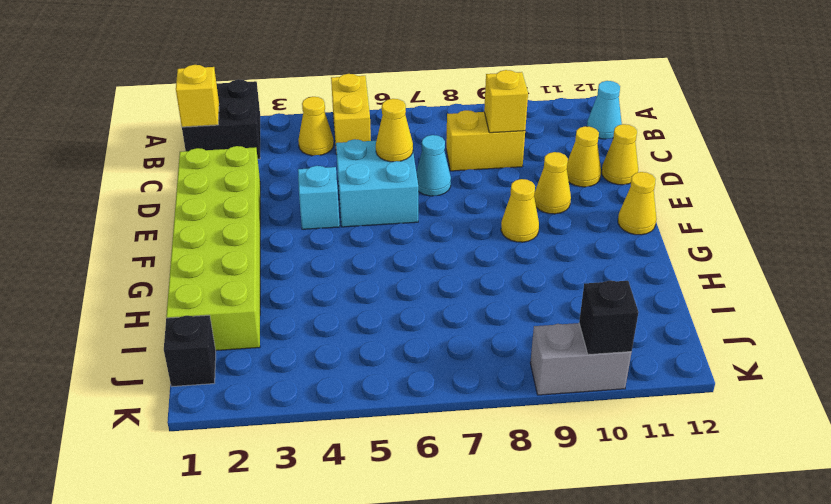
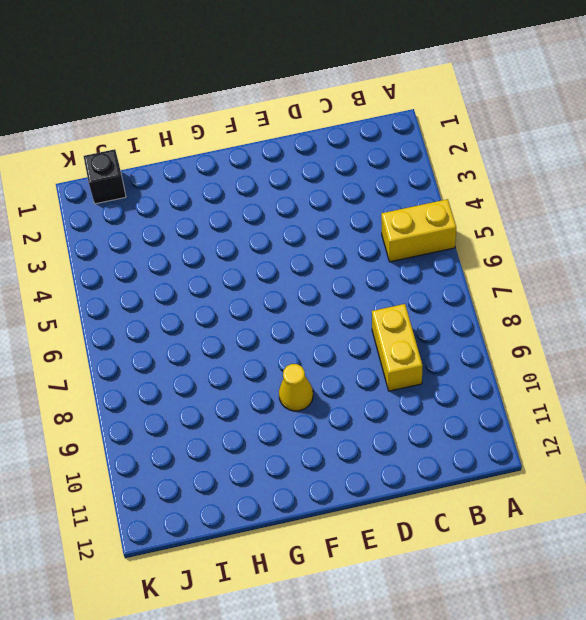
none -> black 2x2 brick [182,79,260,159]
none -> yellow 1x1 cone [298,97,334,156]
none -> cyan 1x1 cone [587,81,622,139]

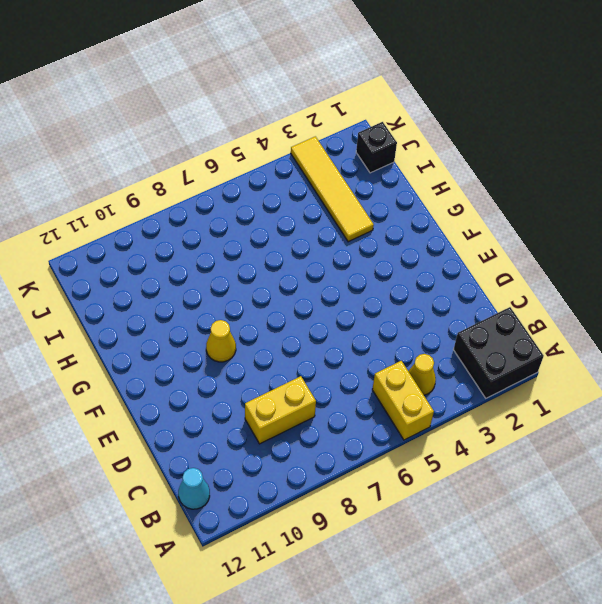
yellow 1x4 tile [291,136,374,242] -> none
none -> lime 2x6 brick [166,146,260,351]
none -> cyan 2x2 brick [336,139,418,227]
none -> cyan 1x1 cone [416,135,451,196]

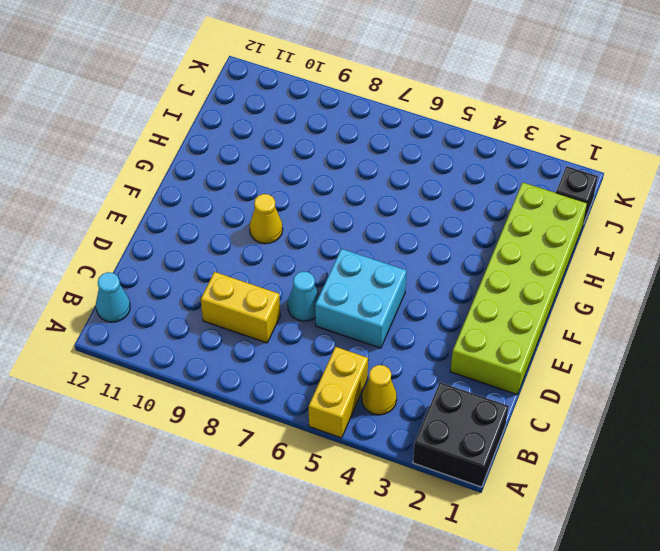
none -> yellow 1x1 cone [567,126,601,187]
none -> yellow 1x1 cone [602,124,638,185]
none -> cyan 1x1 brick [298,166,340,229]

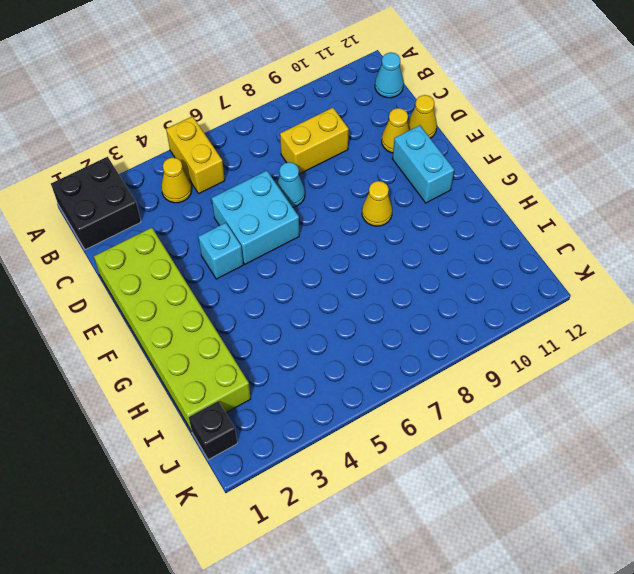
cyan 1x2 brick [393,125,454,203] -> none
none -> yellow 1x1 cone [534,152,571,214]
none -> yellow 1x1 cone [618,172,656,235]
none -> grey 1x2 brick [530,323,632,395]

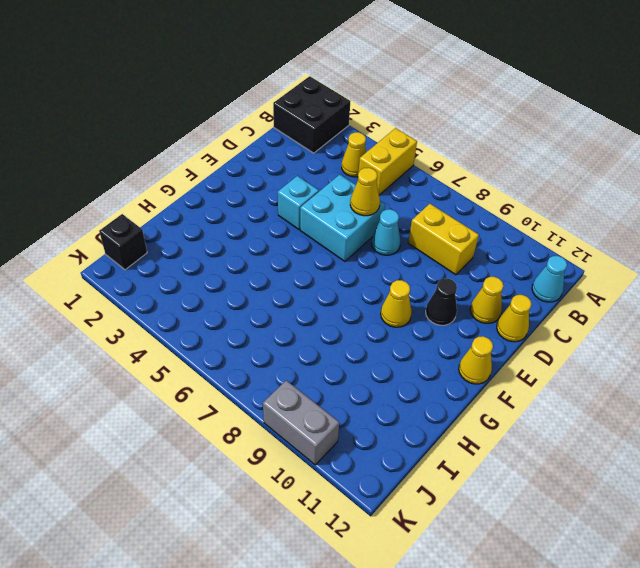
black 1x1 cone [426,278,457,325] -> yellow 1x1 cone [534,152,571,214]
none -> lime 2x6 brick [166,146,260,351]
none -> yellow 1x1 brick [176,65,219,127]
none -> yellow 1x1 brick [484,70,528,133]

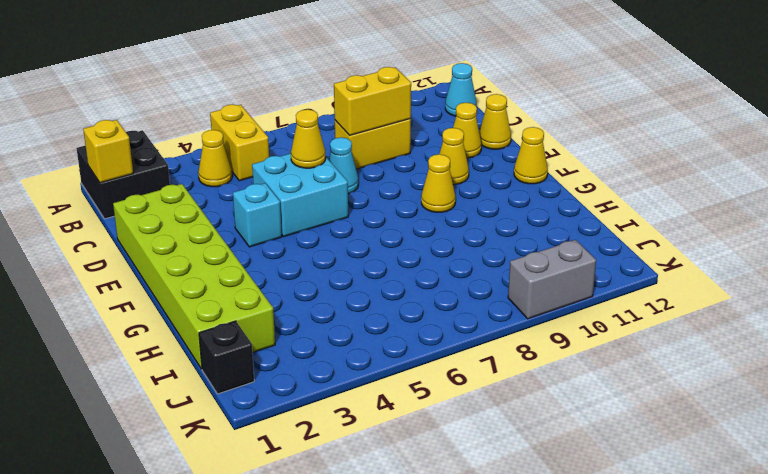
yellow 1x2 brick [334,67,411,135] -> yellow 1x1 brick [484,70,528,133]
none -> black 1x1 brick [579,281,638,355]

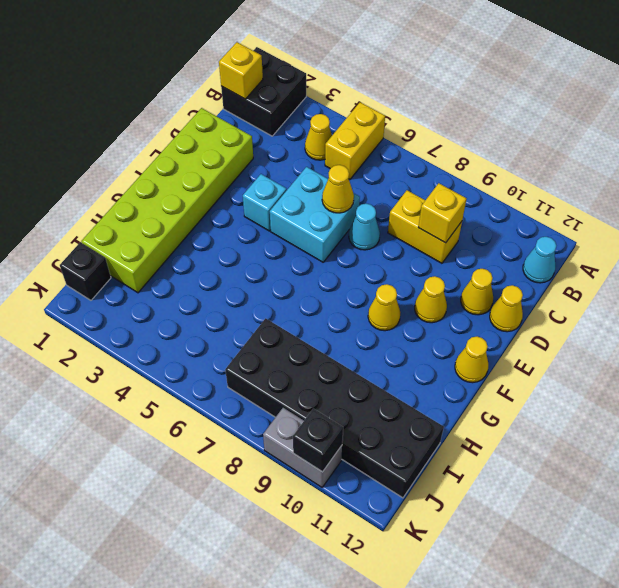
black 2x6 brick [225,318,444,498] -> none

